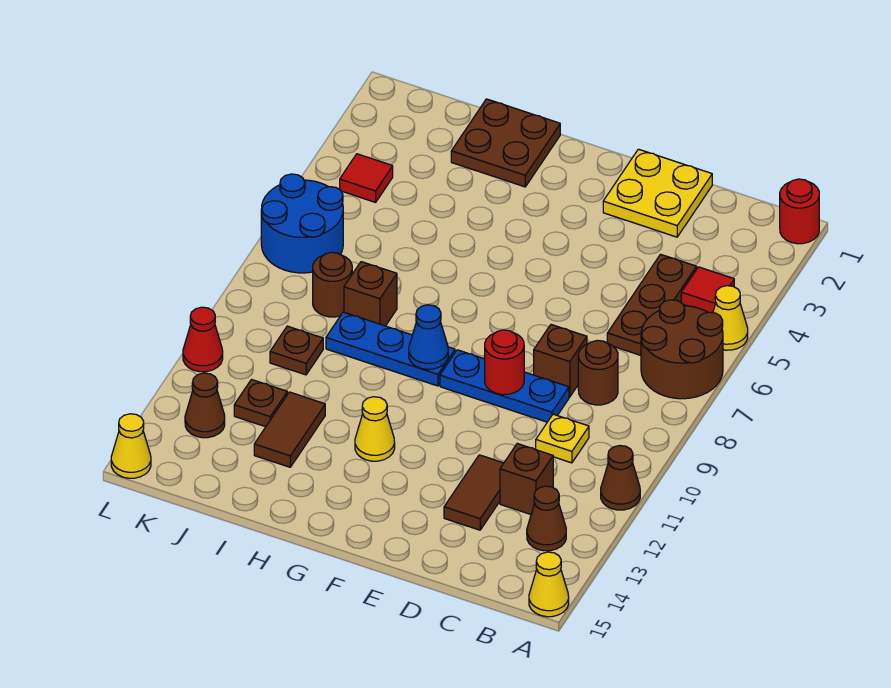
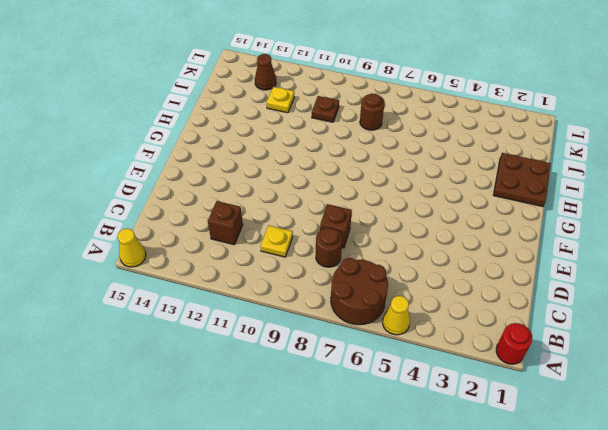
yellow 1x1 plate [267,87,294,113] -> brown 1x1 plate [234,380,287,427]
none -> brown 1x1 cone [601,446,640,510]
none -> red 1x1 tile [681,267,734,313]
none -> brown 1x1 cone [527,486,566,551]
none -> brown 1x3 plate [607,254,697,355]

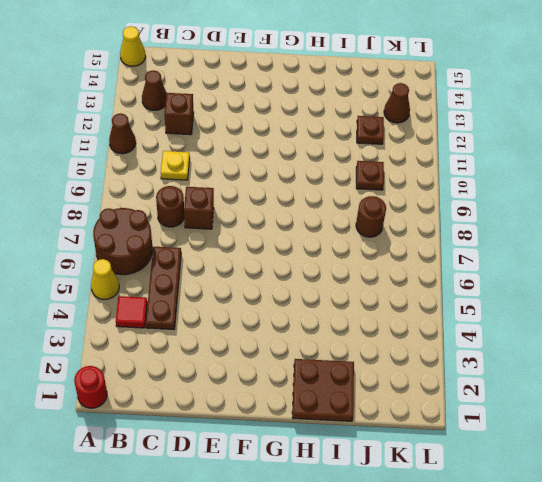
none -> yellow 2x2 plate [603,149,712,237]
none -> blue 1x3 plate [440,350,569,422]
none -> brown 1x2 tile [444,455,504,530]
none -> blue 1x3 plate [326,312,455,386]

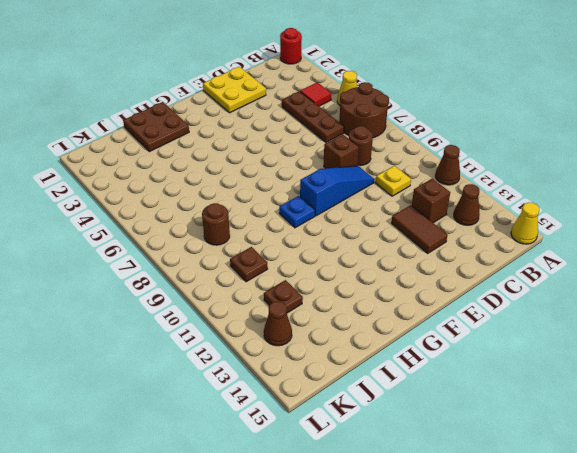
blue 1x3 slope [300,166,374,216] -> blue 1x3 plate [440,350,569,422]
blue 1x1 plate [279,196,315,228] -> blue 1x3 plate [326,312,455,386]
none -> yellow 1x1 cone [355,397,395,461]
none -> brown 1x1 brick [344,262,397,326]
none -> brown 1x2 tile [254,392,325,467]
none -> red 1x1 tile [340,154,393,202]

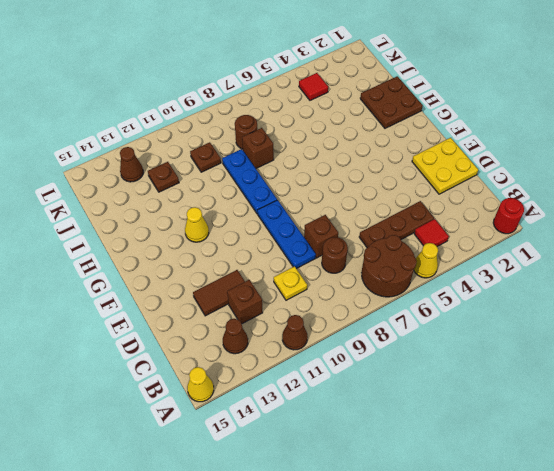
none -> brown 1x2 tile [254,392,325,467]
none -> blue 2x2 round brick [261,174,343,273]
none -> red 1x1 cone [183,307,223,372]
none -> yellow 1x1 cone [111,414,151,478]

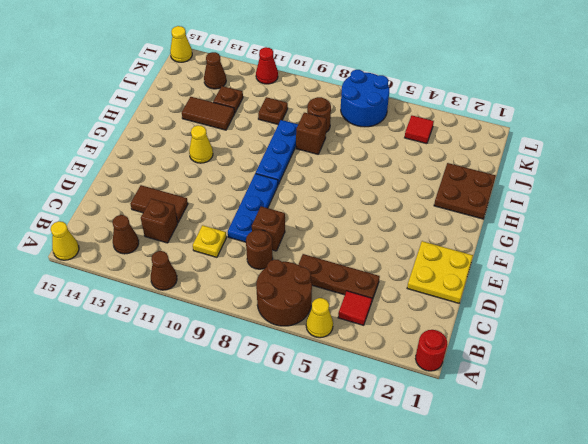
none -> red 1x1 round brick [485,330,524,395]
none -> blue 1x1 cone [409,305,448,369]

